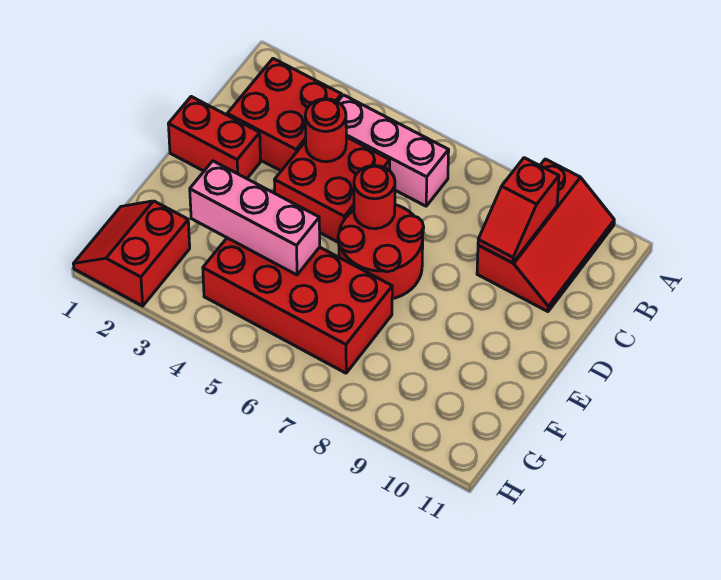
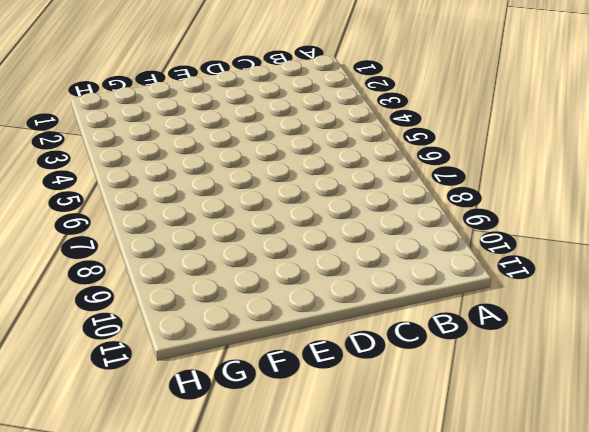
none -> red 2x3 slope [477,159,614,312]
none -> red 2x2 brick [227,59,342,171]
none -> pink 1x3 brick [338,95,449,206]

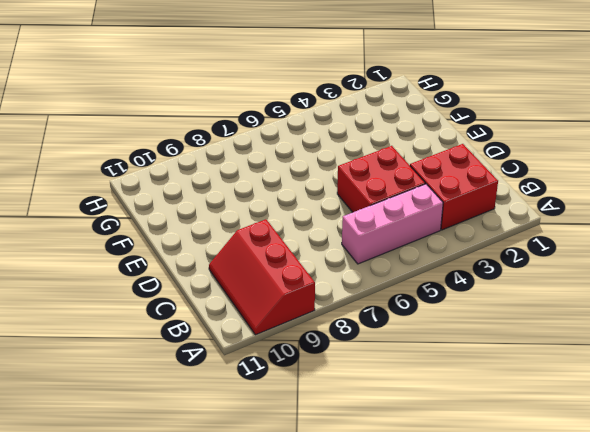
none -> red 1x2 brick [168,97,261,179]
none -> red 2x2 round brick [338,205,424,299]
none -> red 2x4 brick [203,238,392,373]

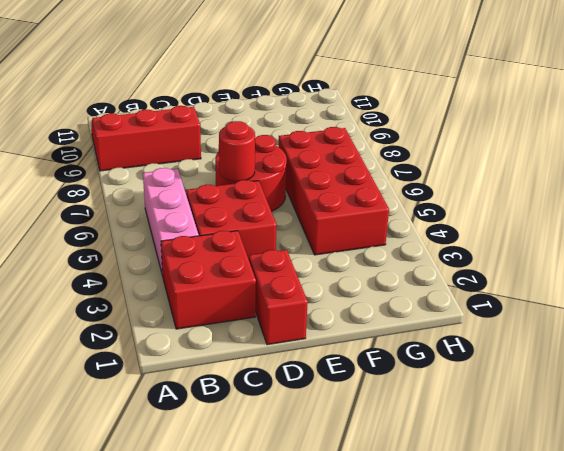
none -> red 2x2 slope [73,201,190,306]
none -> red 1x2 slope [478,158,559,263]
none -> red 1x1 round brick [305,99,346,162]

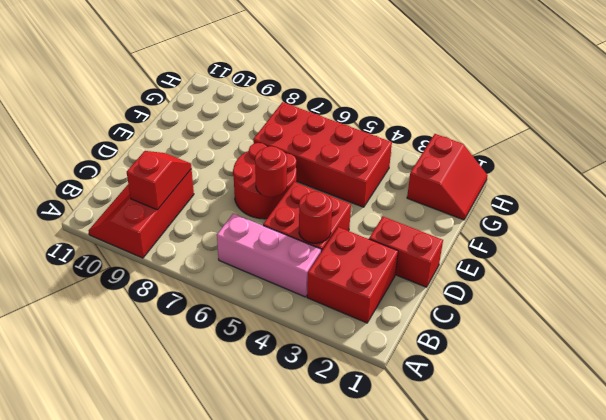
none -> pink 1x3 brick [190,161,320,275]

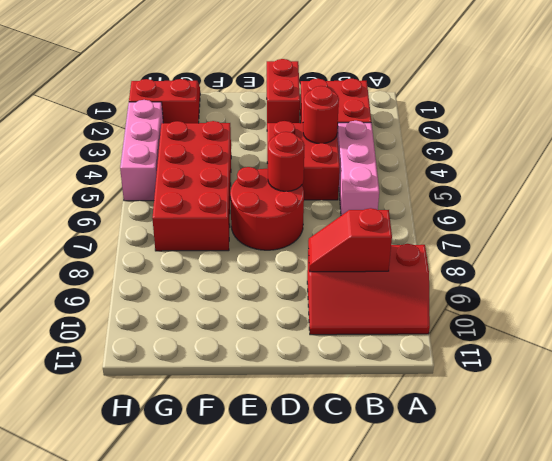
pink 1x3 brick [120,100,163,201] -> pink 1x3 brick moved to [190,161,320,275]

